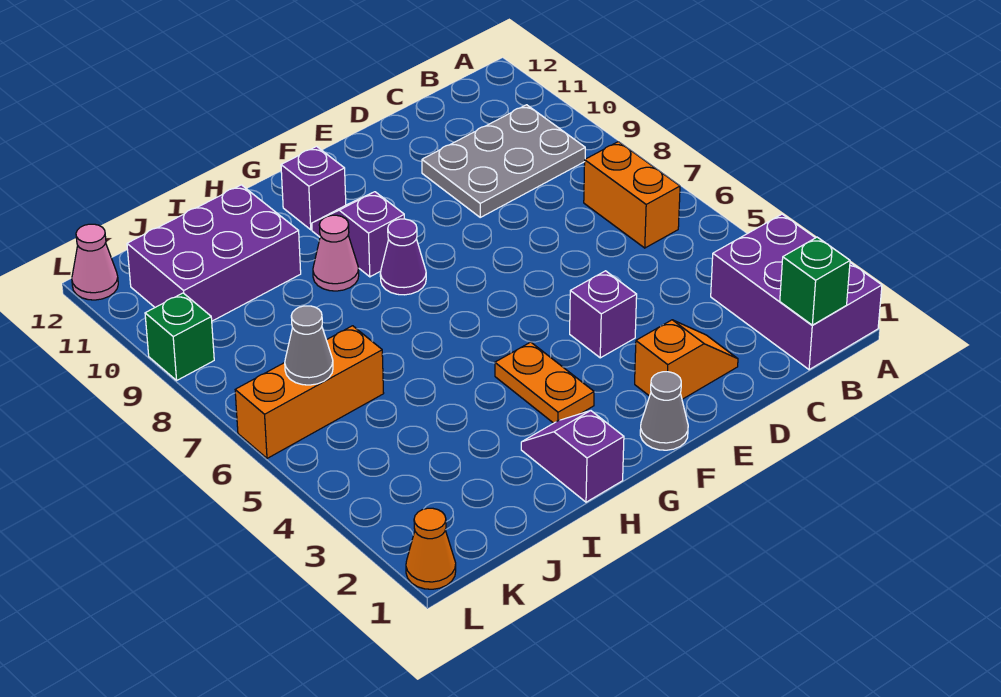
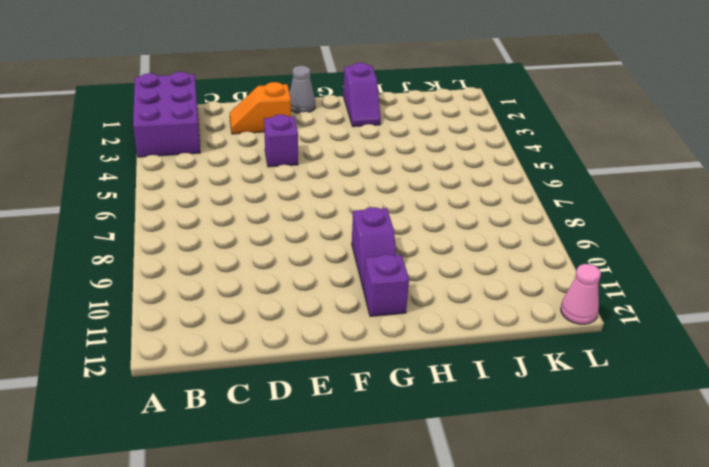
none -> orange 1x2 brick [584,142,680,248]
none -> grey 2x3 plate [422,105,585,217]
none -> orange 1x2 plate [495,342,594,423]

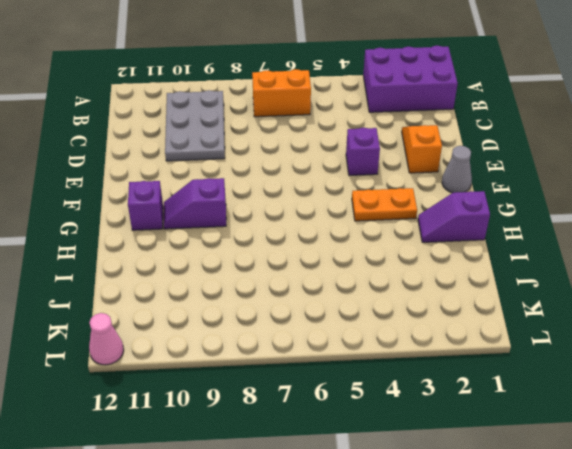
none -> purple 1x1 cone [380,219,426,295]
none -> pink 1x1 cone [313,215,359,291]
none -> purple 2x3 brick [127,185,301,321]

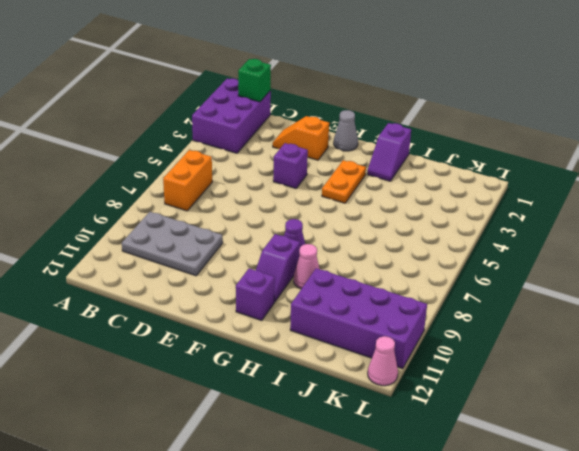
purple 2x4 brick [290,268,427,369] -> purple 2x3 brick [127,185,301,321]
none -> orange 1x3 brick [235,326,384,458]
none -> orange 1x1 cone [406,508,456,589]
none -> green 1x1 brick [145,293,214,380]

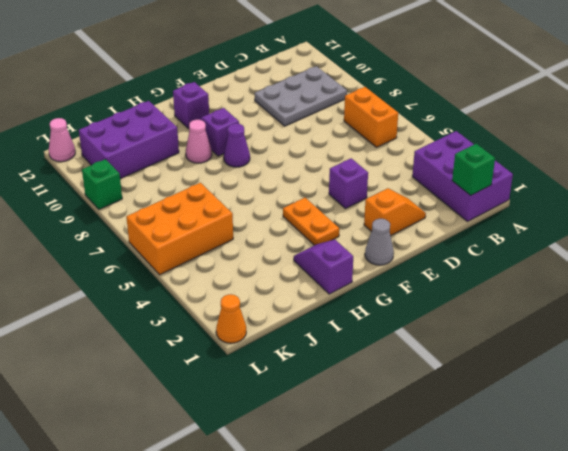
orange 2x3 brick [126,183,233,275] -> orange 1x3 brick [235,326,384,458]
none -> grey 1x1 cone [285,306,333,385]

